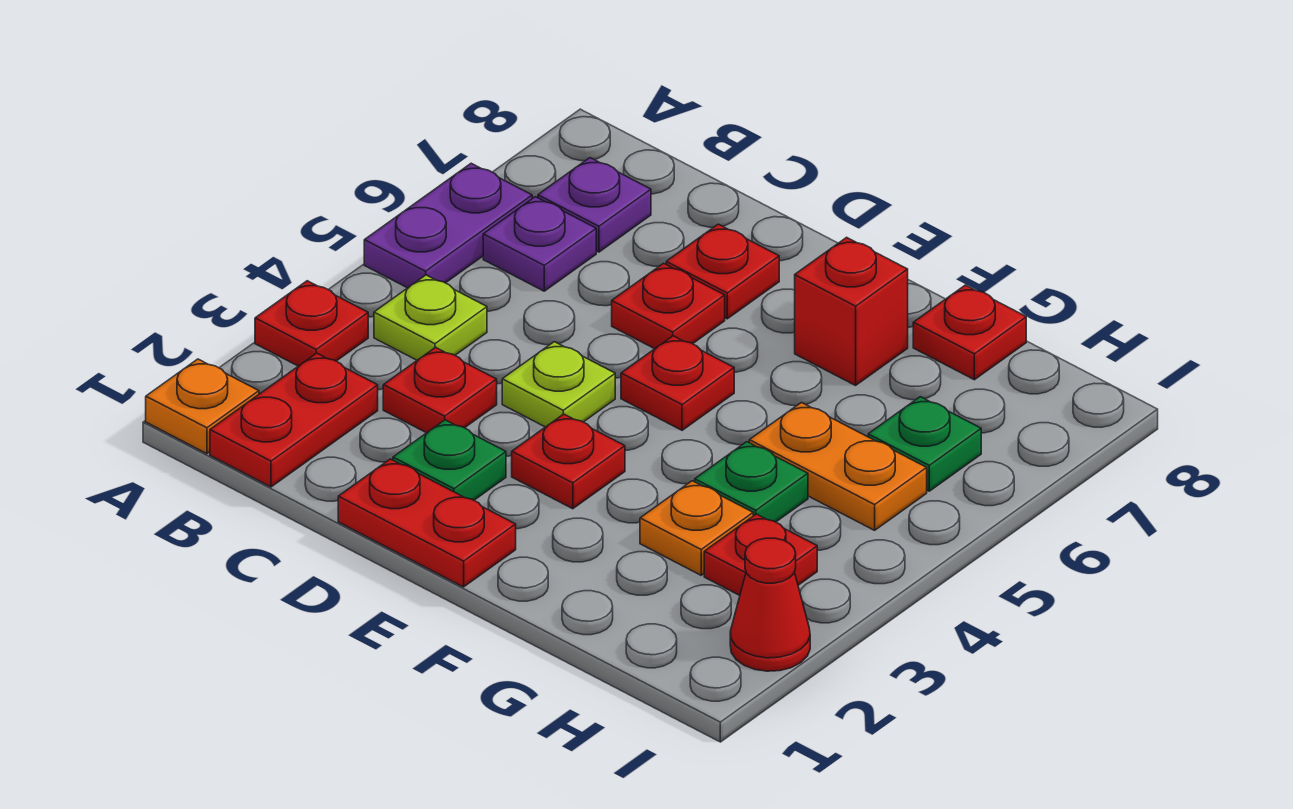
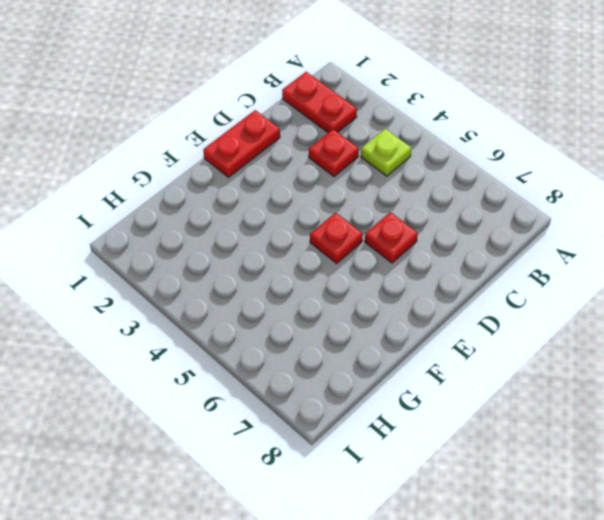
none -> orange 1x1 plate [146,359,259,454]
none -> red 1x1 plate [255,281,368,366]
none -> purple 1x2 plate [364,163,532,288]

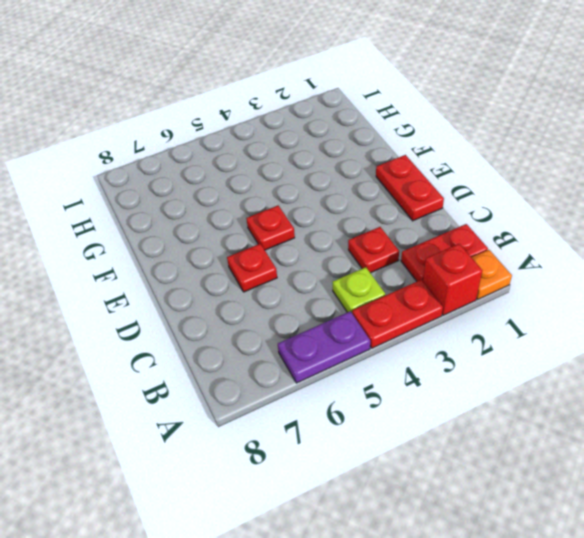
red 1x1 brick [423,244,482,315] -> red 1x1 brick moved to [795,237,908,385]
red 1x2 plate [352,280,443,348] -> red 1x1 plate [255,281,368,366]
none -> purple 1x1 plate [483,197,596,291]
none -> purple 1x1 plate [538,158,651,252]
none -> green 1x1 plate [393,420,506,500]

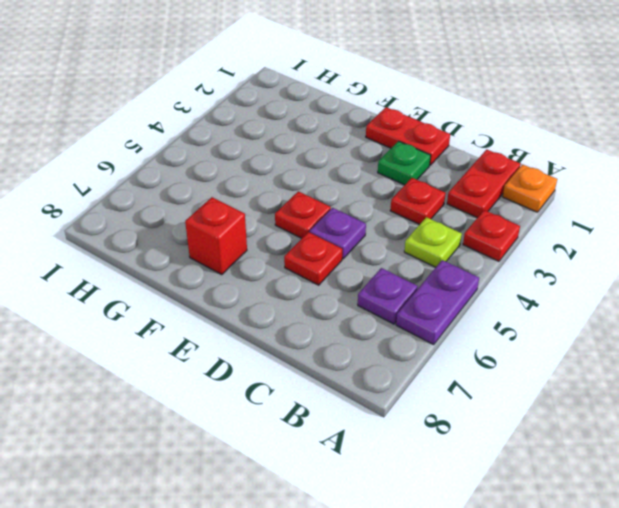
purple 1x1 plate [310,208,366,259] -> purple 1x1 plate moved to [538,158,651,252]
none -> lime 1x1 plate [502,342,615,427]
none -> red 1x1 plate [666,224,779,319]
none -> red 1x1 plate [512,414,625,509]

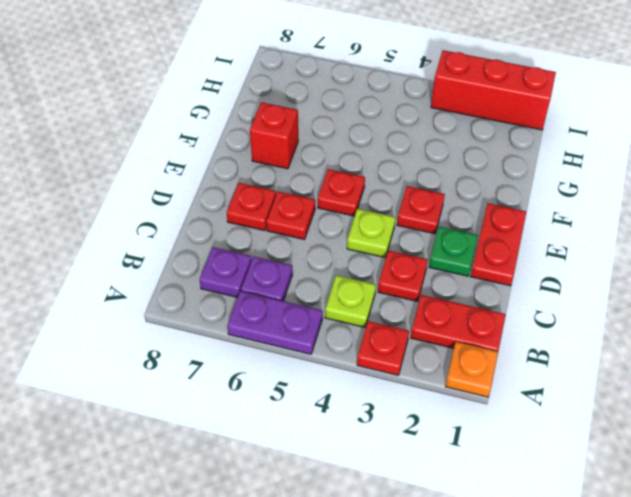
red 1x3 brick [431,50,556,130] -> red 1x1 cone [730,538,810,671]
none -> orange 1x1 plate [640,481,753,575]
none -> green 1x1 plate [695,442,808,522]
none -> orange 1x2 plate [749,403,927,530]

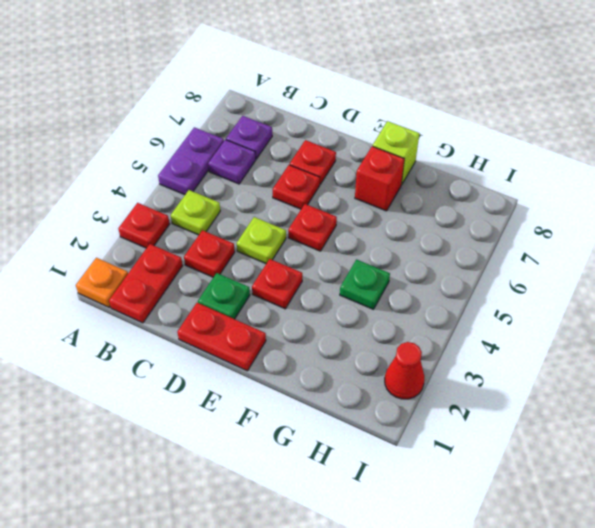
lime 1x1 brick [373,121,419,185] -> none
none -> orange 1x1 plate [640,481,753,575]
none -> orange 1x2 plate [749,403,927,530]
none -> red 1x1 plate [913,285,1026,380]

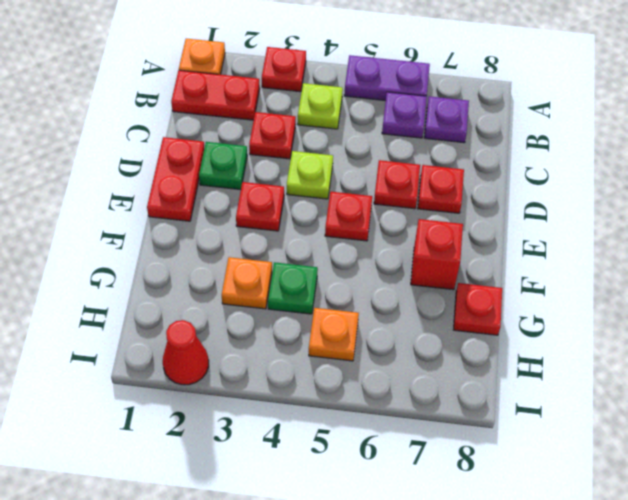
orange 1x1 plate [309,308,359,361] -> orange 1x2 plate [749,403,927,530]
none -> red 1x1 plate [704,514,817,595]
none -> green 1x1 plate [868,397,981,491]

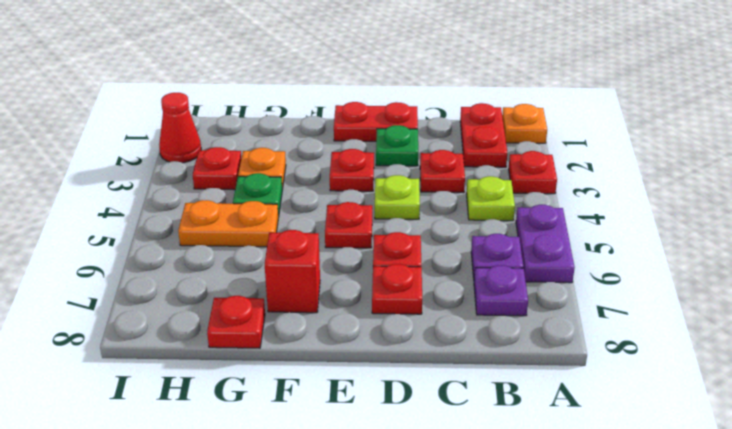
none -> green 1x1 plate [868,397,981,491]

